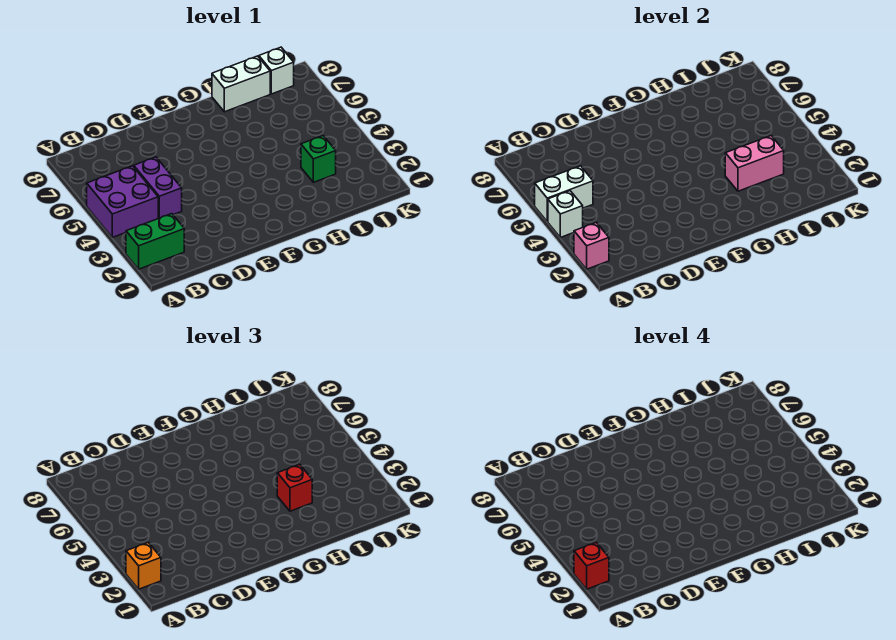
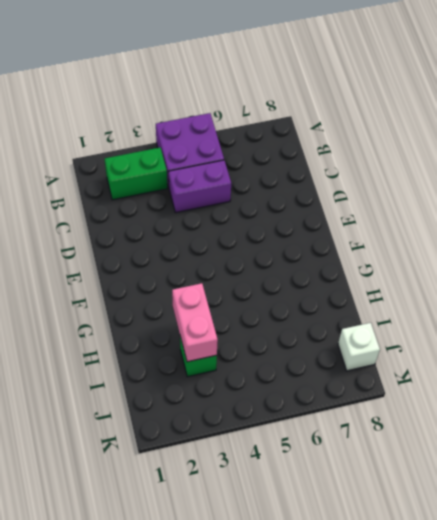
green 1x2 brick [105,148,167,200] -> green 1x2 brick turned to [126,214,184,269]
none -> white 1x2 brick [212,56,270,112]
none -> pink 1x1 brick [574,222,609,269]
none -> white 1x1 brick [548,191,583,237]

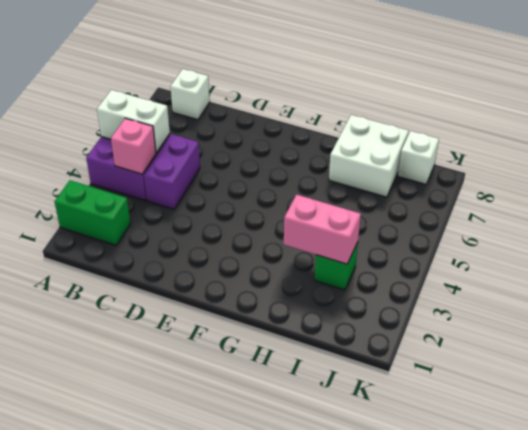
pink 1x1 brick [111,118,156,174] -> pink 1x1 brick moved to [574,222,609,269]
white 1x1 brick [170,69,210,120] -> white 1x1 brick moved to [548,191,583,237]
white 2x2 brick [329,115,409,197] -> white 1x2 brick [212,56,270,112]
none -> orange 1x1 brick [126,542,161,589]
none -> red 1x1 brick [277,464,312,511]
none -> red 1x1 brick [574,542,609,589]

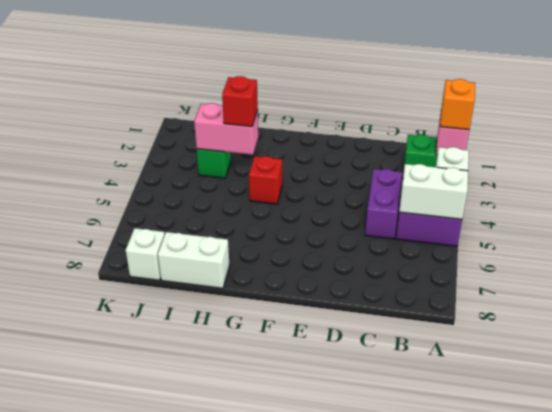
red 1x1 brick [249,156,282,204] -> red 1x1 brick moved to [574,542,609,589]

